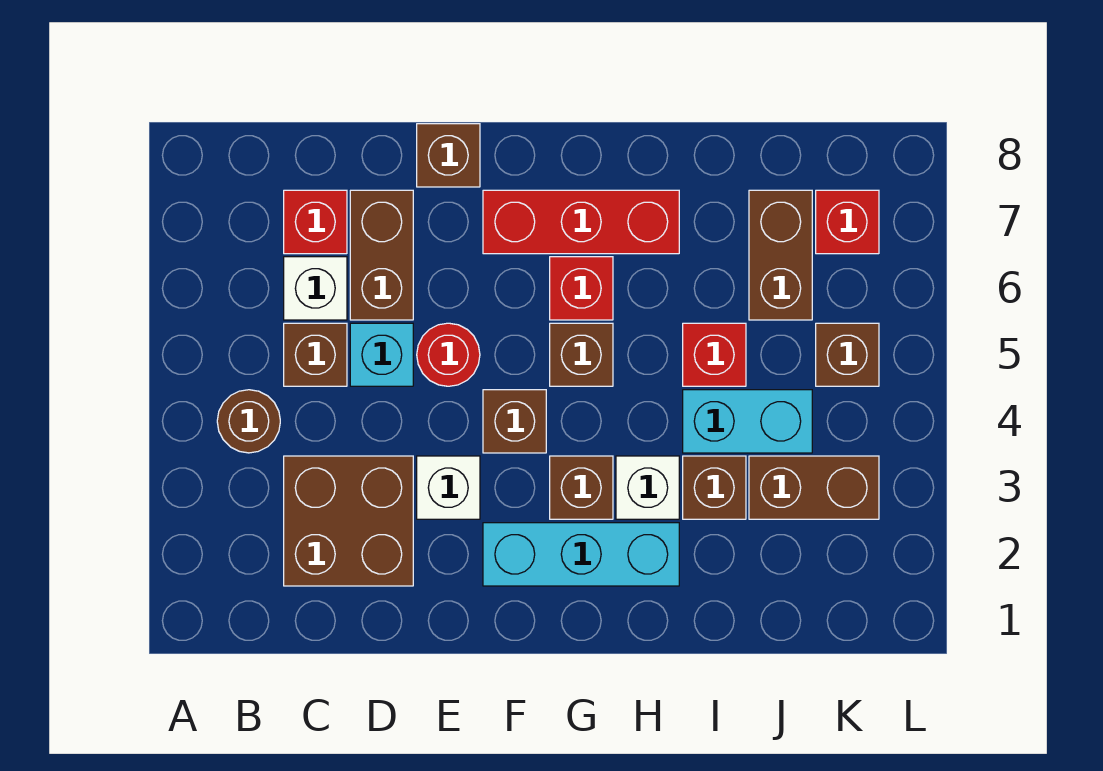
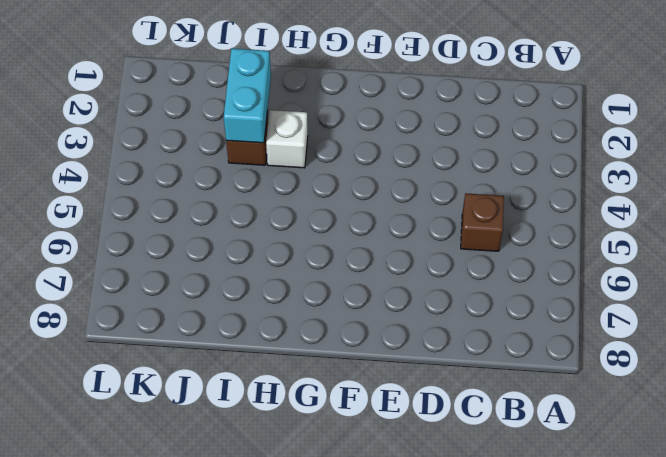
cyan 1x2 brick [224,48,271,143] -> cyan 1x2 brick turned to [683,390,812,453]
none -> brown 1x1 round brick [217,390,280,453]
none -> brown 2x2 brick [284,456,413,586]
none -> white 1x1 brick [284,257,347,320]

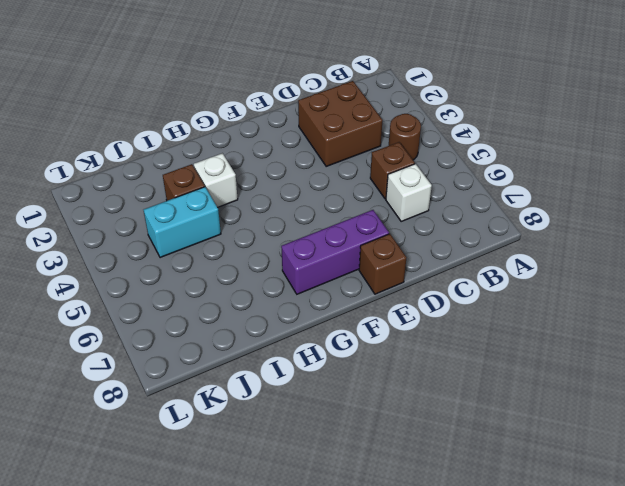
purple 1x3 brick [281,210,389,294] -> red 1x3 brick [483,190,679,254]
none -> red 1x1 brick [284,190,347,254]
none -> cyan 1x1 brick [350,323,413,386]
none -> brown 1x2 brick [350,190,413,320]

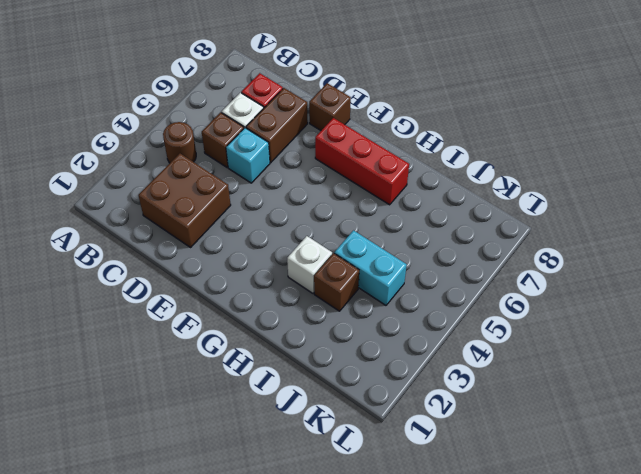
none -> white 1x1 brick [417,456,480,519]
none -> red 1x1 round brick [417,323,480,386]
none -> cyan 1x3 brick [483,523,679,586]

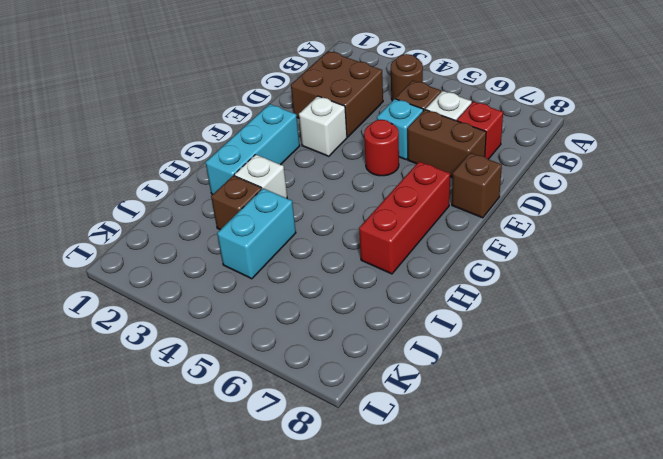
none -> brown 1x1 brick [483,390,546,453]
none -> brown 1x1 brick [550,456,613,519]
none -> brown 1x1 brick [550,323,613,386]

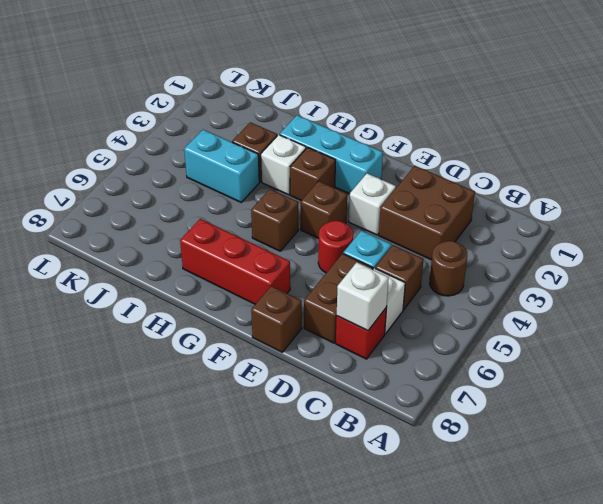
white 1x1 brick [337,262,389,331] -> none
none -> red 1x1 brick [550,257,613,320]
none -> red 1x1 brick [683,323,746,386]
none -> brown 1x2 brick [749,456,879,519]

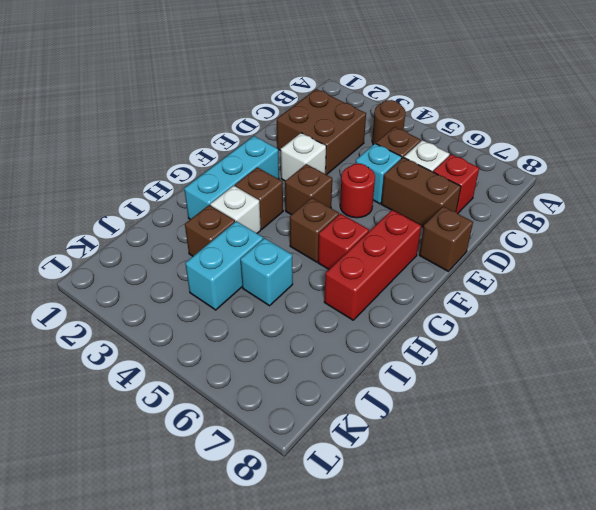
cyan 1x1 brick [240,238,293,306] -> red 1x1 brick [683,323,746,386]
none -> brown 1x2 brick [749,456,879,519]
none -> brown 1x2 brick [749,190,812,320]
none -> brown 1x1 brick [816,323,879,386]

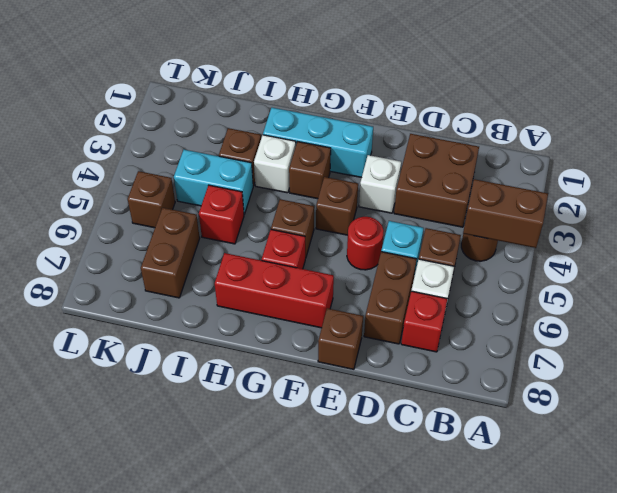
brown 1x2 brick [463,179,548,248] -> brown 1x2 brick moved to [749,456,879,519]
none -> red 1x1 brick [816,190,879,254]

